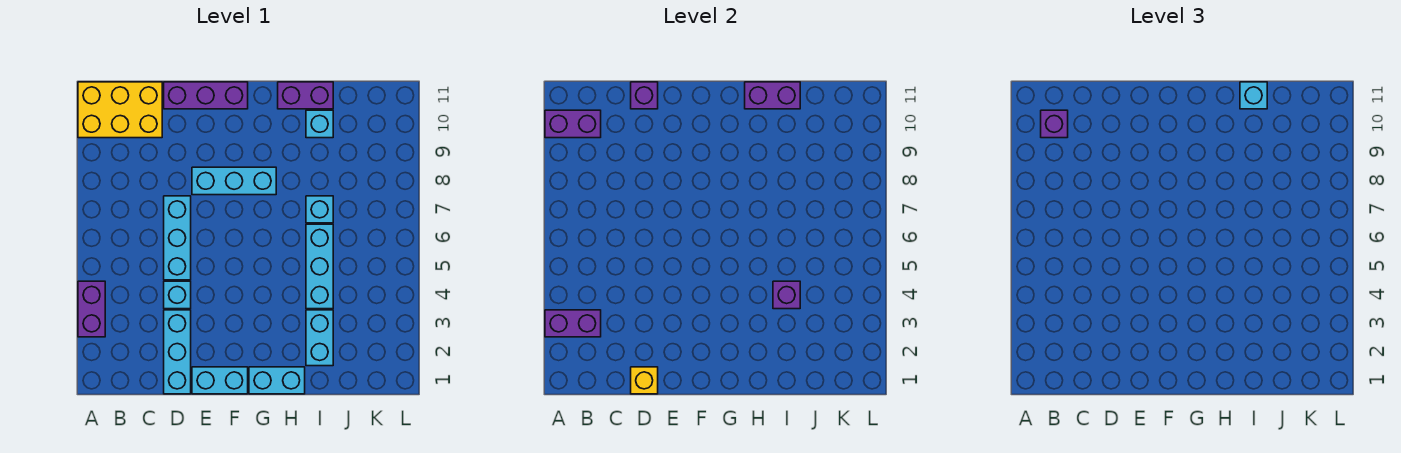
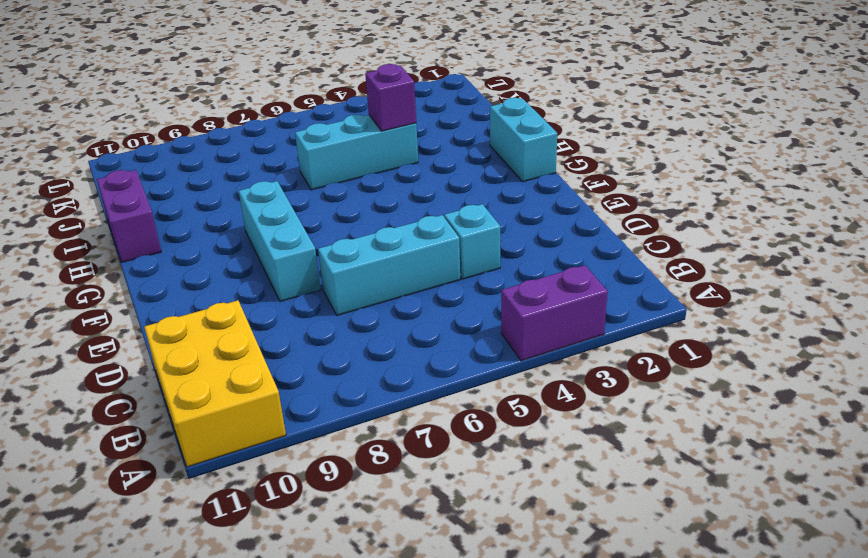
none -> cyan 1x3 brick [164,310,191,394]
none -> purple 1x3 brick [164,82,248,109]
none -> cyan 1x2 brick [192,367,248,394]

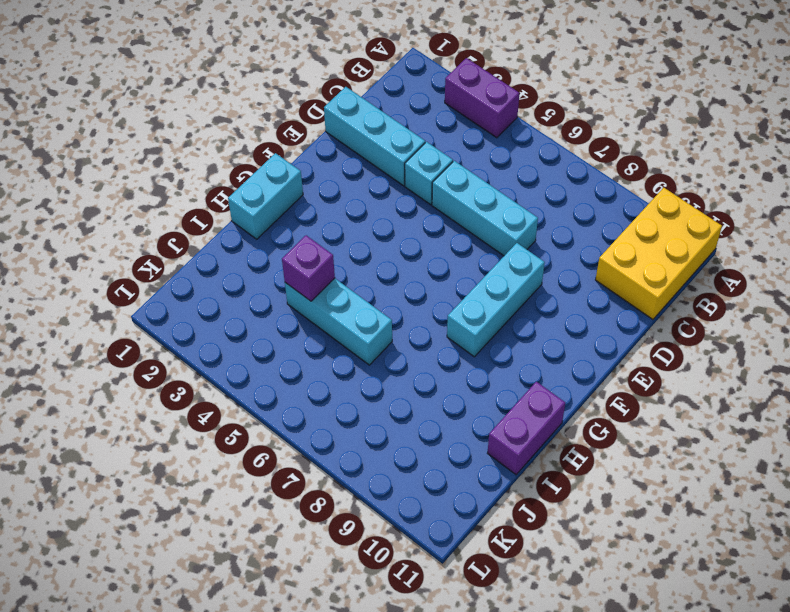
none -> purple 1x3 brick [164,82,248,109]
none -> cyan 1x2 brick [192,367,248,394]
none -> cyan 1x2 brick [306,310,333,366]

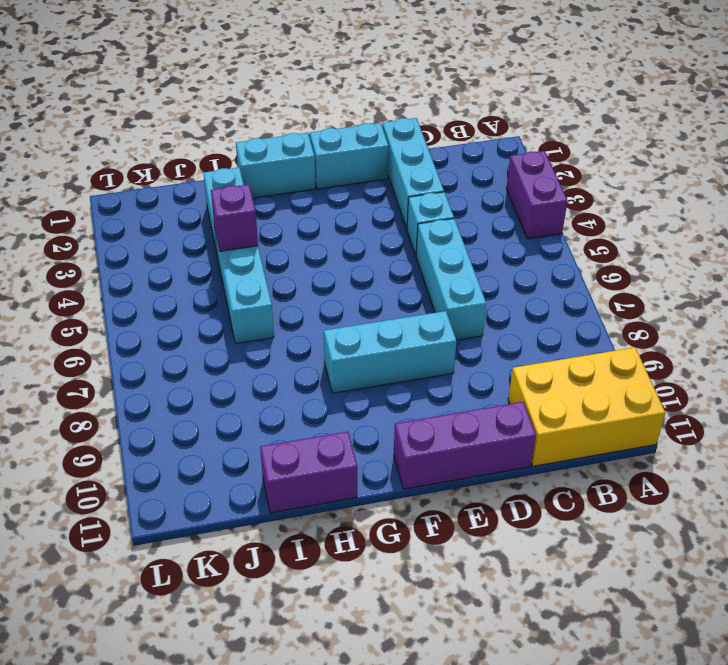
none -> cyan 1x1 brick [306,196,333,223]
none -> cyan 1x1 brick [306,110,333,138]
none -> purple 1x2 brick [545,310,601,337]

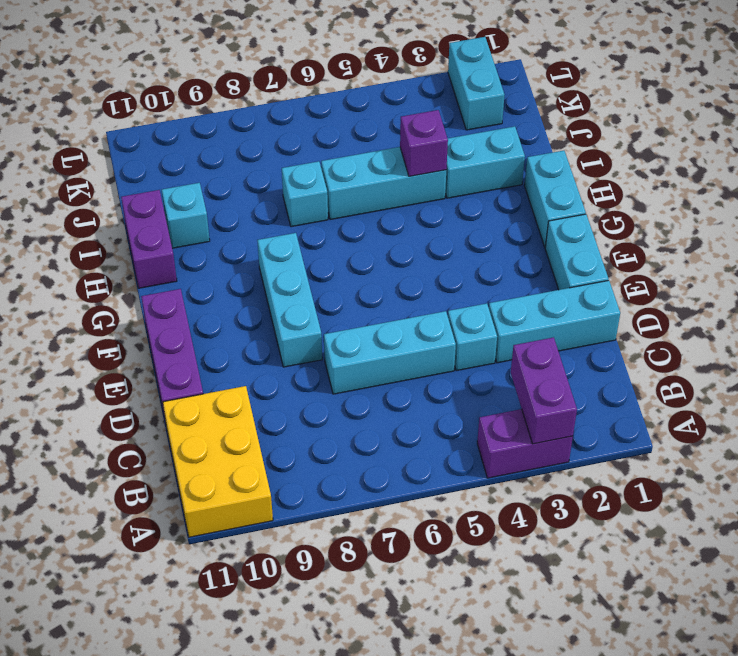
cyan 1x2 brick [448,37,505,130] -> none
none -> purple 1x2 brick [545,110,601,138]
none -> yellow 1x1 brick [631,367,658,394]
none -> purple 1x1 brick [631,82,658,109]

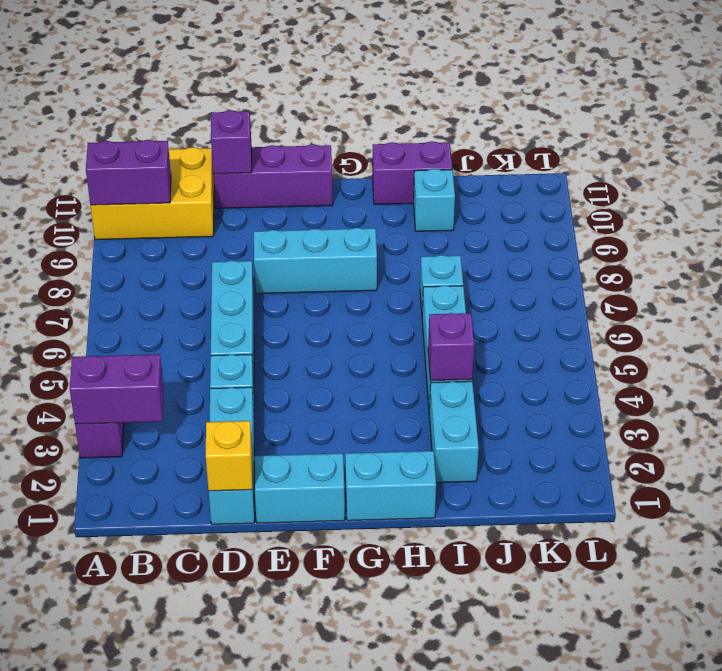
none -> purple 1x2 brick [745,82,800,109]
none -> purple 1x1 brick [1041,110,1068,138]
none -> cyan 1x1 brick [1240,82,1267,109]

